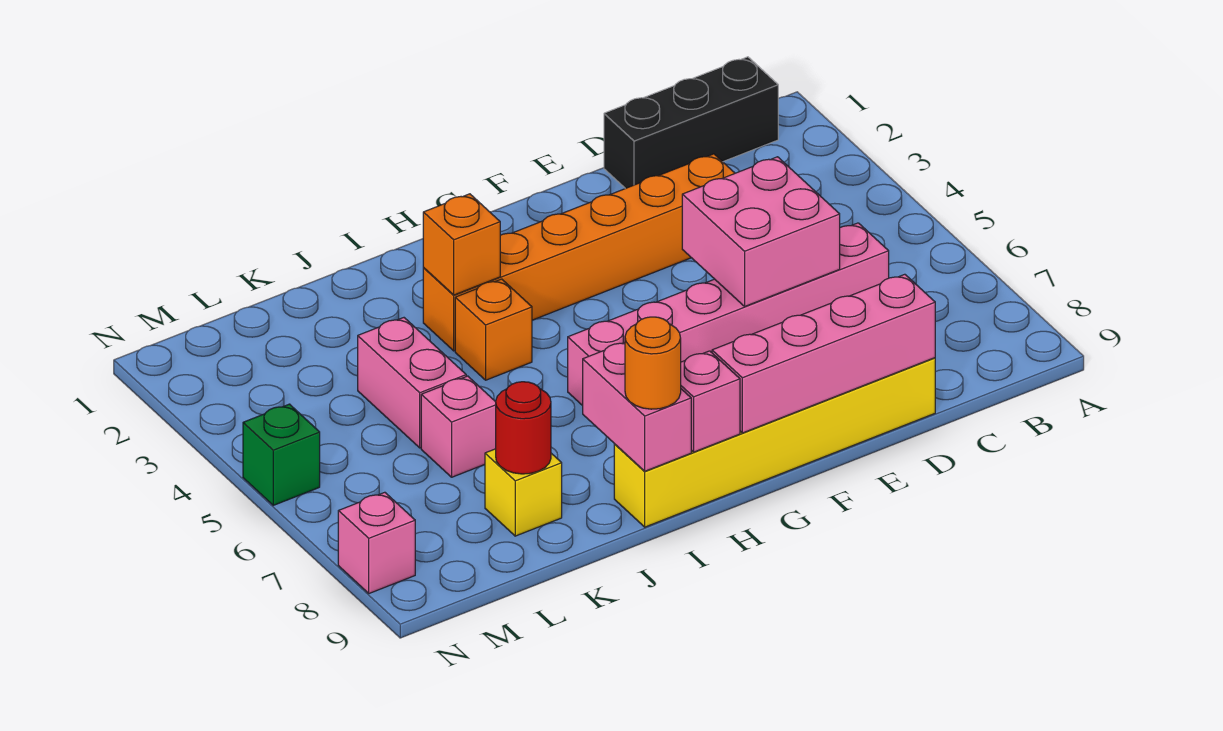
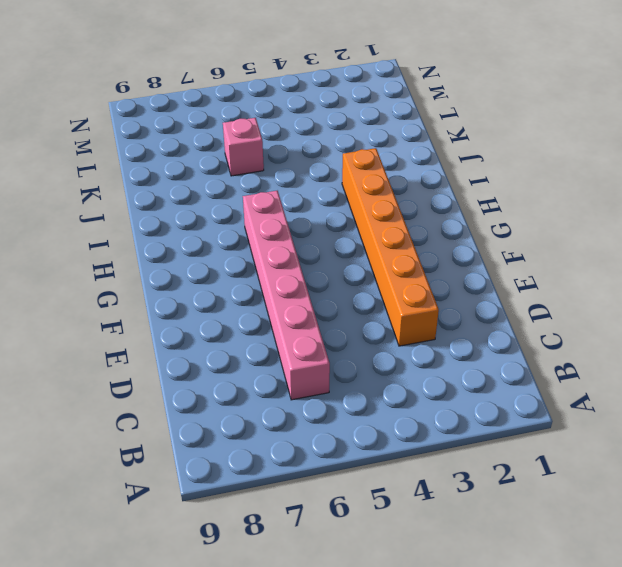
none -> black 1x3 brick [604,57,778,189]
none -> yellow 1x6 brick [614,358,935,527]
none -> orange 1x1 brick [455,279,532,380]

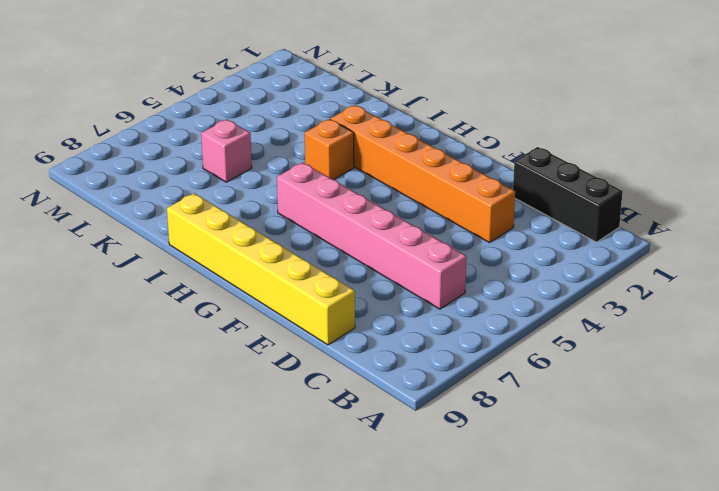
none -> pink 1x2 brick [358,318,466,448]
none -> yellow 1x1 brick [485,449,562,536]
none -> green 1x1 brick [243,404,320,505]

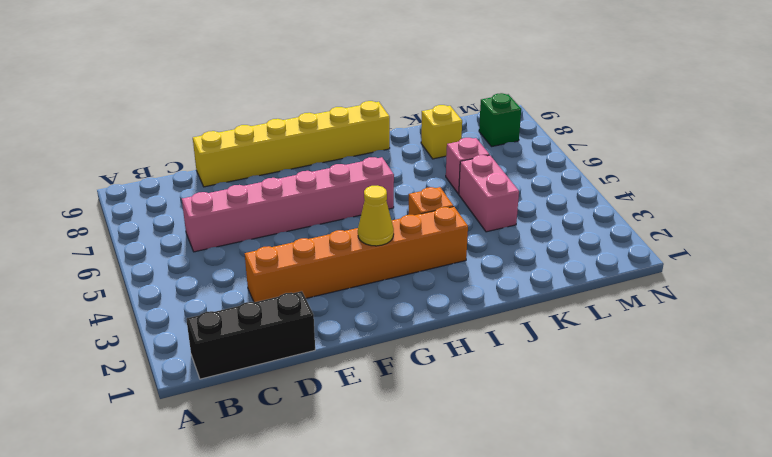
yellow 1x1 cone [358,186,394,246] -> none
green 1x1 brick [479,93,521,147] -> green 1x1 brick moved to [243,404,320,505]
none -> pink 1x1 brick [338,492,415,593]
none -> pink 2x2 brick [682,157,840,306]
none -> pink 1x4 brick [712,274,935,433]

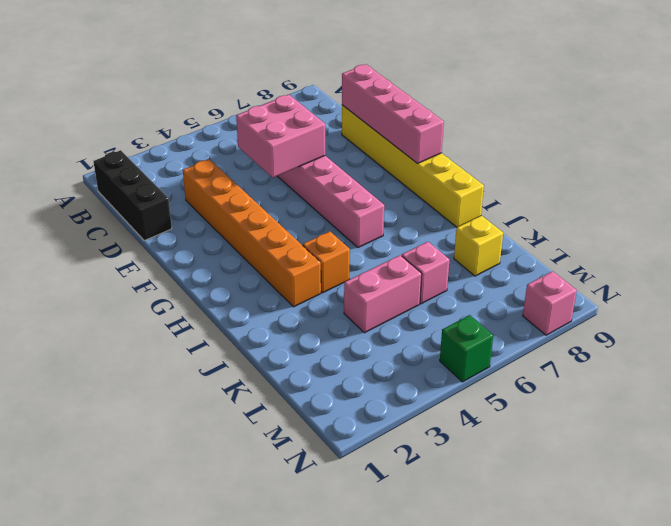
none -> pink 1x1 brick [681,351,740,452]
none -> orange 1x1 brick [423,194,500,295]
none -> pink 1x2 brick [583,342,691,471]

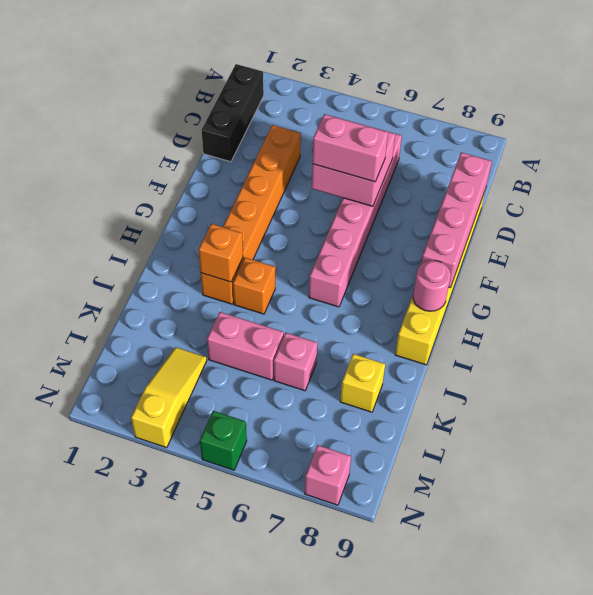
pink 1x2 brick [312,114,388,182] -> pink 1x2 brick moved to [583,342,691,471]
pink 1x1 round brick [413,260,451,311] -> pink 1x1 brick [681,351,740,452]
yellow 1x3 slope [131,347,207,448] -> none
none -> red 1x1 round brick [496,382,551,474]
none -> orange 1x1 round brick [625,317,681,409]

